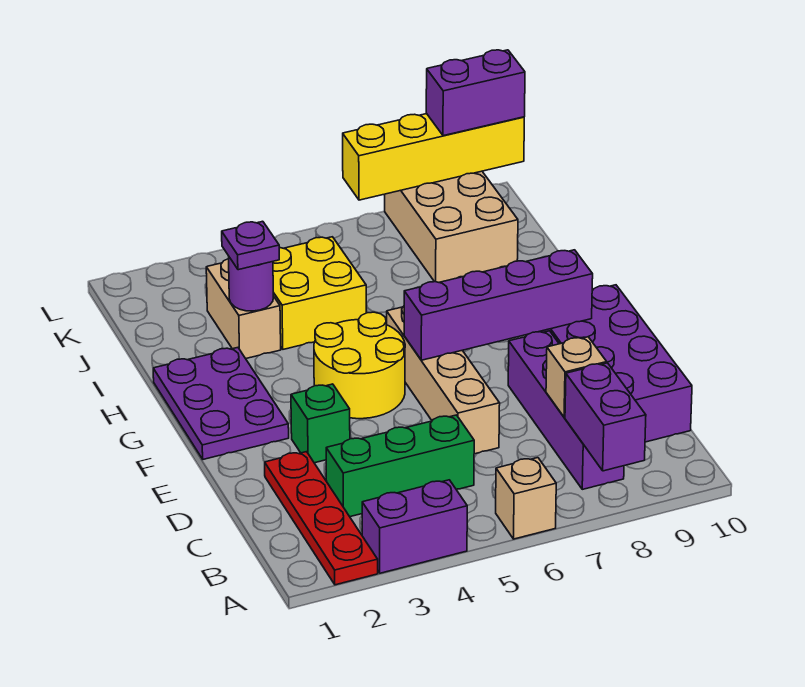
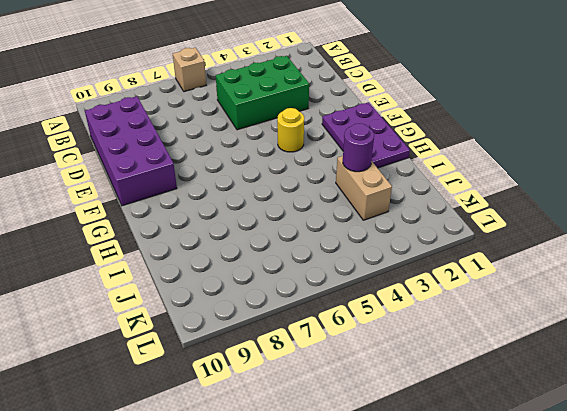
green 2x3 brick [216,56,309,130] -> green 1x3 brick [326,415,474,517]
yellow 1x1 round brick [277,108,304,152] -> yellow 2x2 round brick [314,312,405,419]
none -> red 1x4 plate [265,452,378,585]
none -> purple 1x2 brick [362,480,467,573]
none -> purple 1x4 brick [508,331,624,489]

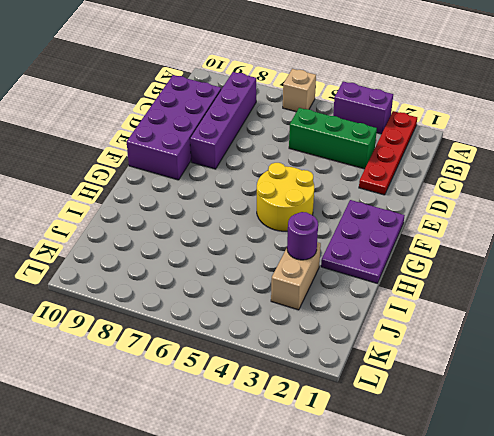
none -> tan 1x4 brick [386,306,500,454]
none -> green 1x1 brick [291,384,350,463]
none -> yellow 2x2 brick [273,237,366,349]

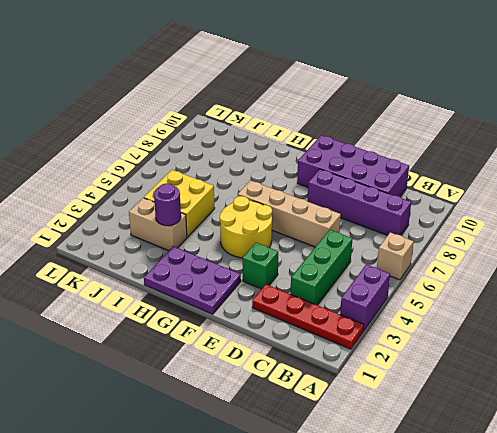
none -> tan 2x3 brick [385,171,518,282]
none -> purple 1x2 brick [565,363,646,471]
none -> tan 1x1 brick [546,337,607,417]

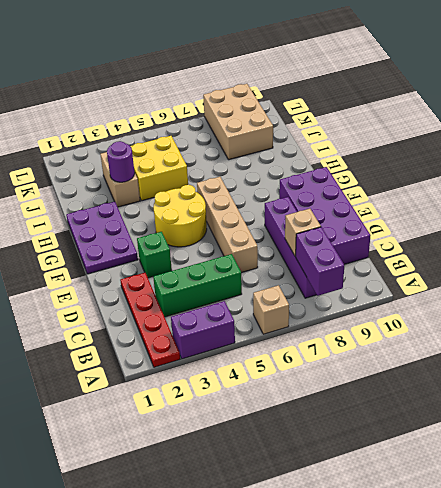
none -> purple 1x4 brick [404,250,593,360]
none -> yellow 1x4 brick [343,114,524,200]
none -> purple 1x1 plate [222,221,279,270]

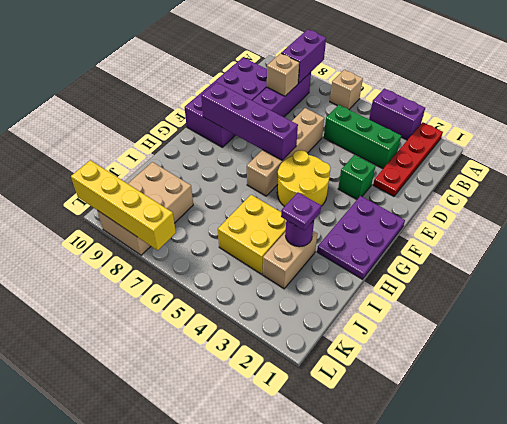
none -> purple 1x2 brick [426,50,525,136]

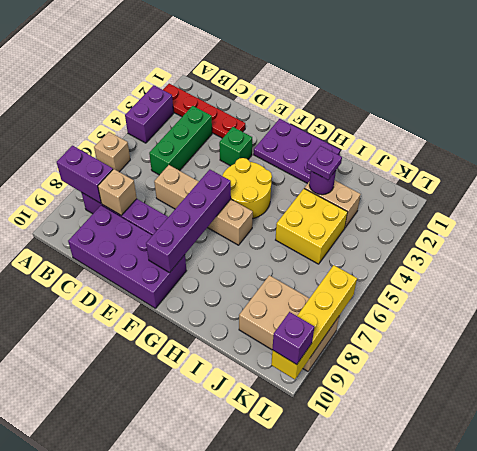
purple 1x1 brick [272,312,314,365] -> purple 1x2 brick [426,50,525,136]

